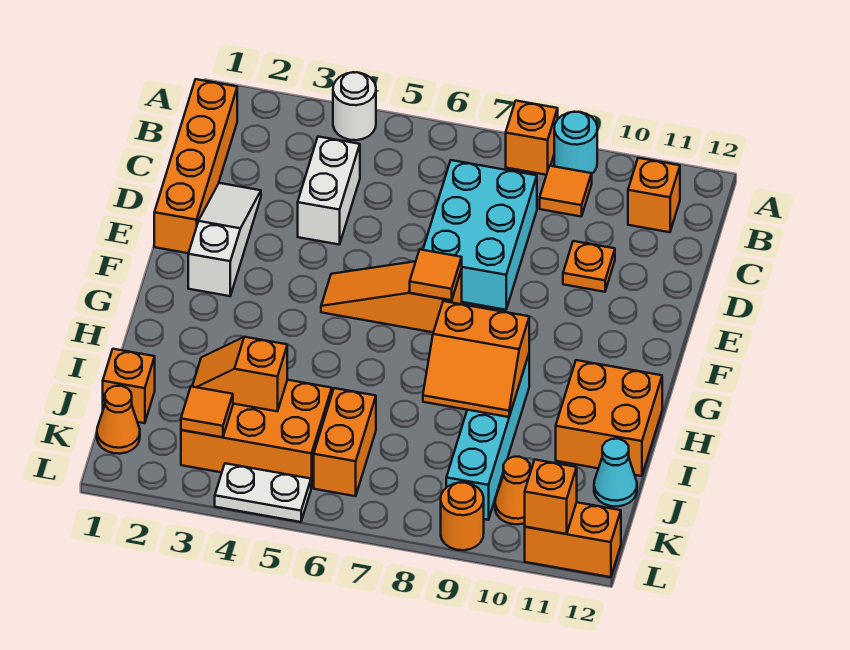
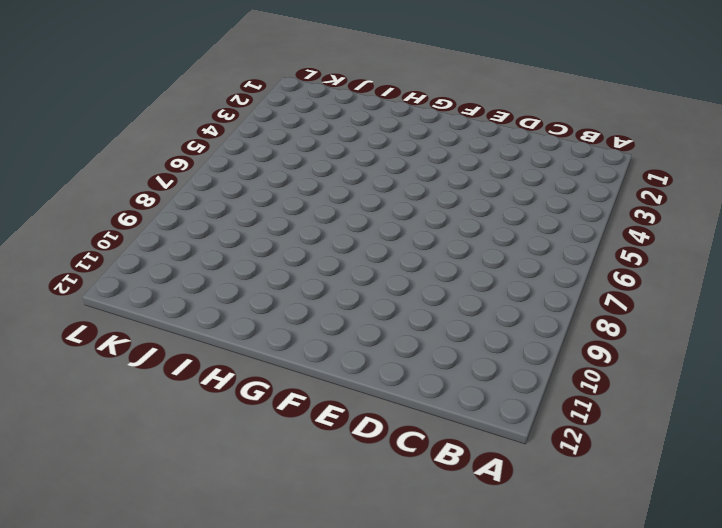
none -> white 1x1 round brick [333,72,376,140]
none -> orange 1x1 brick [506,101,558,175]
none -> cyan 1x1 round brick [554,112,597,173]

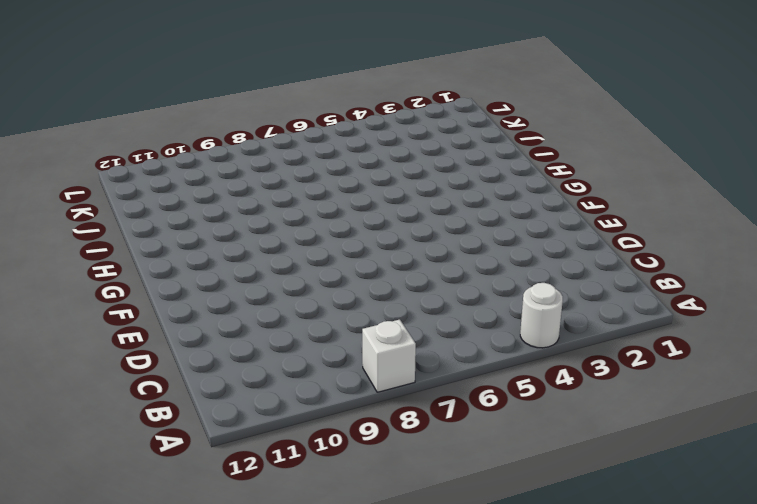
white 1x1 brick [362,319,416,392] -> orange 1x1 brick [506,101,558,175]
none -> cyan 1x1 round brick [554,112,597,173]
none -> orange 1x4 brick [154,79,237,253]
none -> orange 1x1 tile [540,166,592,216]

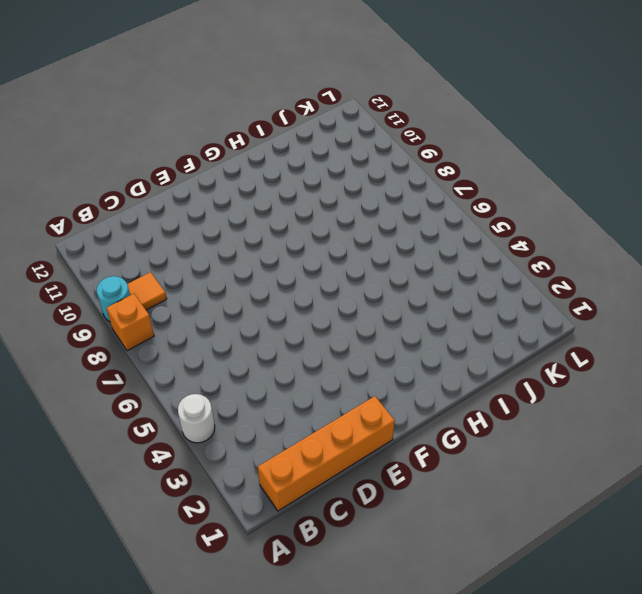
none -> orange 1x1 brick [628,158,680,232]
none -> white 1x2 brick [298,137,360,245]
none -> cyan 2x3 brick [423,160,537,310]

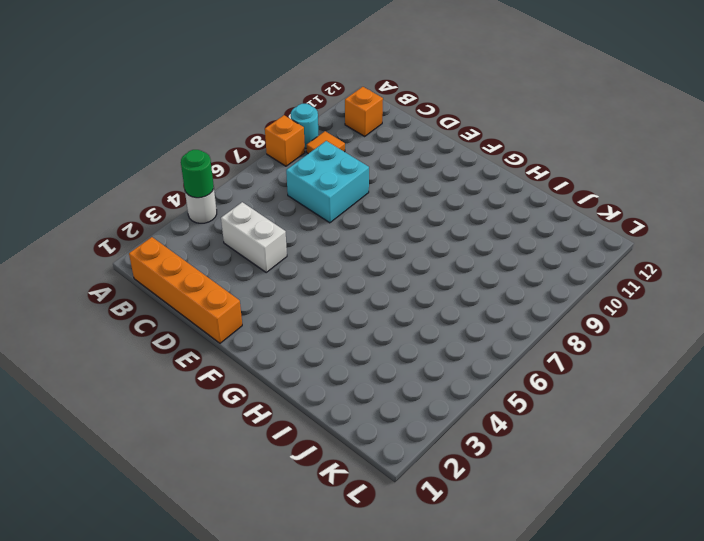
green 1x1 round brick [181,150,214,198] -> none
cyan 2x2 brick [286,141,369,223] -> cyan 2x3 brick [423,160,537,310]
none -> white 1x3 slope [188,183,261,296]
none -> orange 1x1 plate [563,241,615,292]
none -> orange 1x3 slope [321,261,462,332]

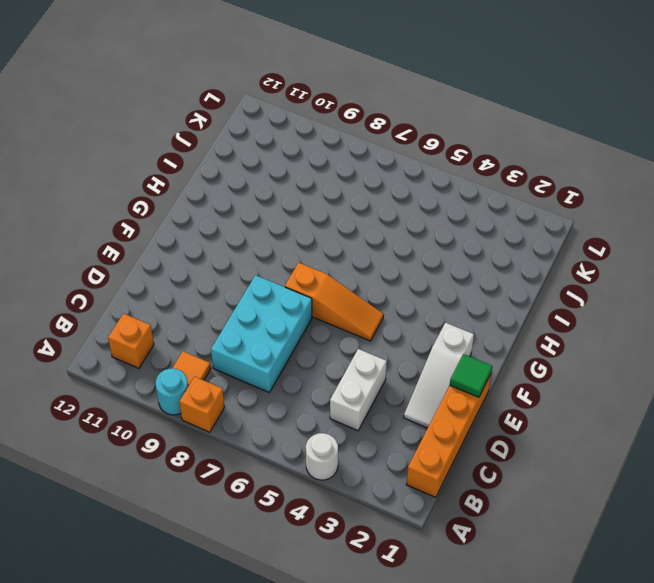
green 1x1 tile [450,354,492,397] -> none
none -> orange 1x1 plate [563,241,615,292]
none -> cyan 1x4 brick [446,355,529,520]
none -> orange 2x2 brick [556,360,662,476]

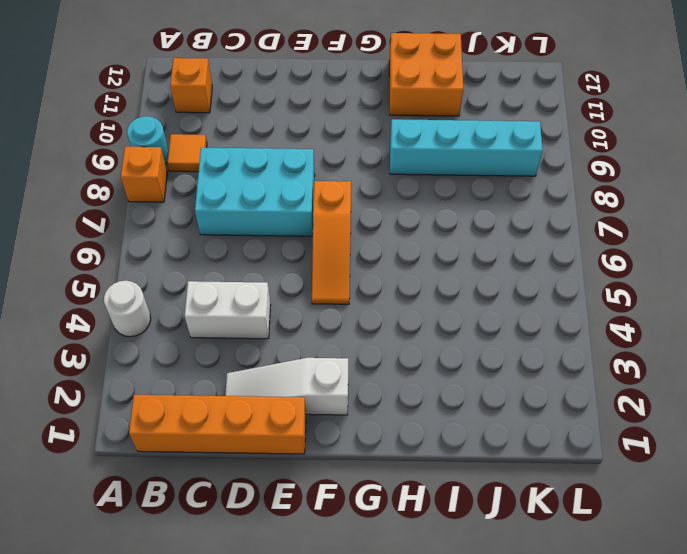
none -> orange 1x1 plate [563,241,615,292]
none -> orange 1x1 brick [103,349,155,423]
none -> orange 2x3 brick [181,380,332,488]

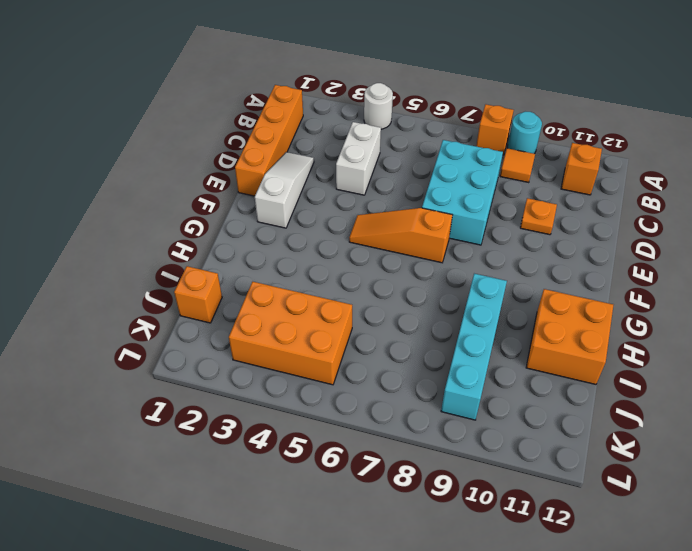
none -> orange 1x2 brick [314,388,376,496]
none -> cyan 1x1 cone [594,439,637,506]
none -> orange 1x1 cone [97,386,140,454]

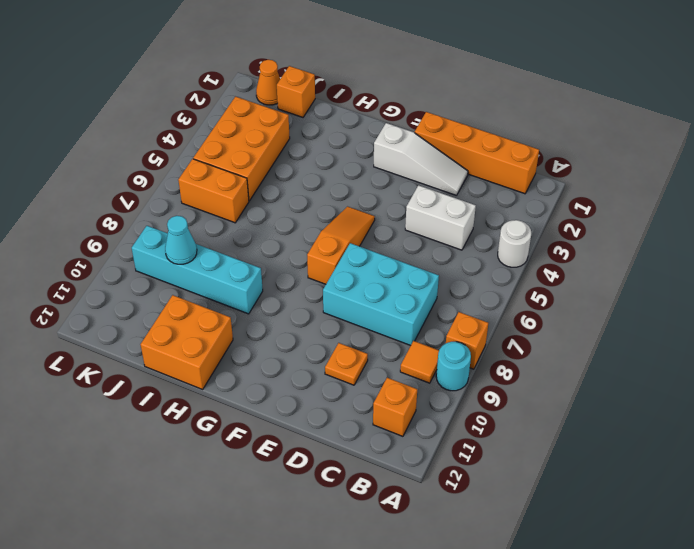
cyan 1x1 cone [165,216,197,264] -> cyan 1x1 cone moved to [594,439,637,506]
none -> orange 1x1 cone [495,457,530,524]
none -> white 1x2 plate [215,463,311,522]
none -> orange 1x1 round brick [441,482,484,550]

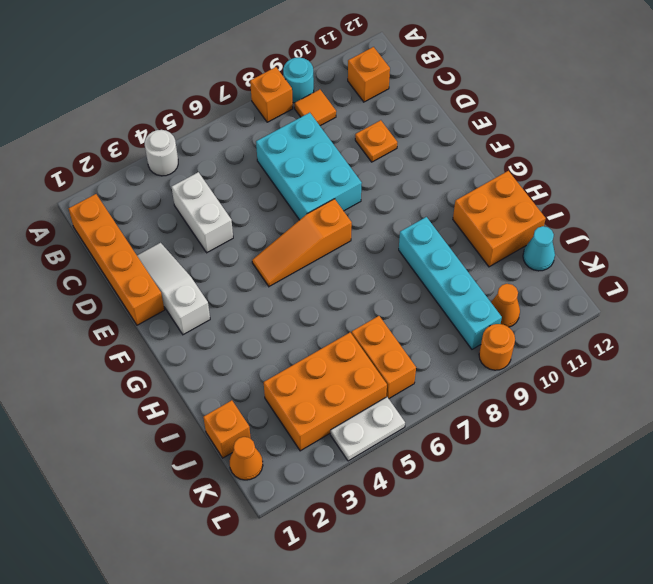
none -> orange 1x2 brick [525,502,621,577]
none -> orange 1x1 tile [410,250,462,300]
none -> orange 2x2 slope [423,301,529,417]

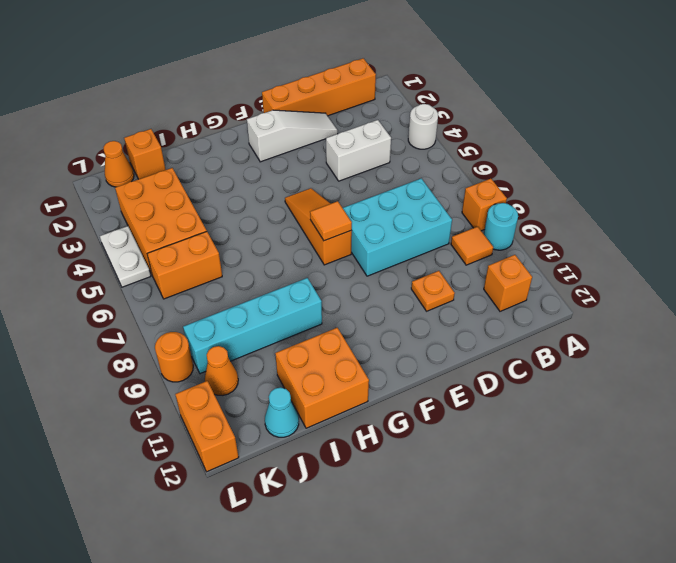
none -> orange 2x2 slope [423,301,529,417]
none -> orange 1x2 slope [192,337,287,411]
none -> orange 1x1 tile [181,386,233,437]

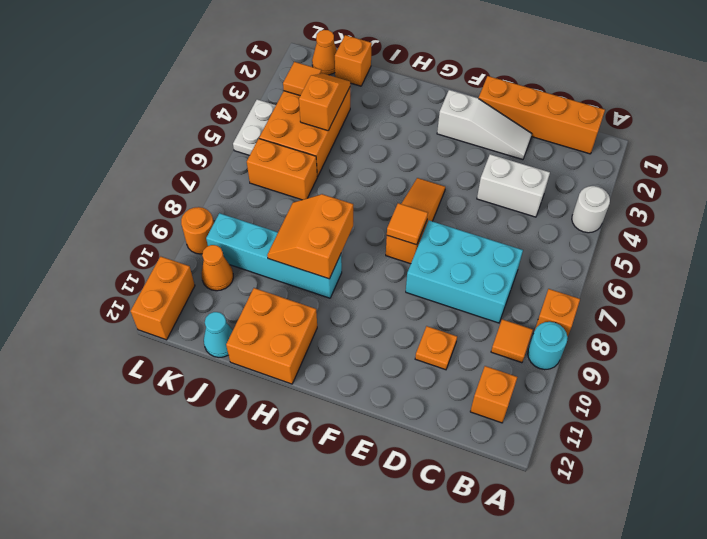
none -> orange 1x1 brick [525,460,577,534]

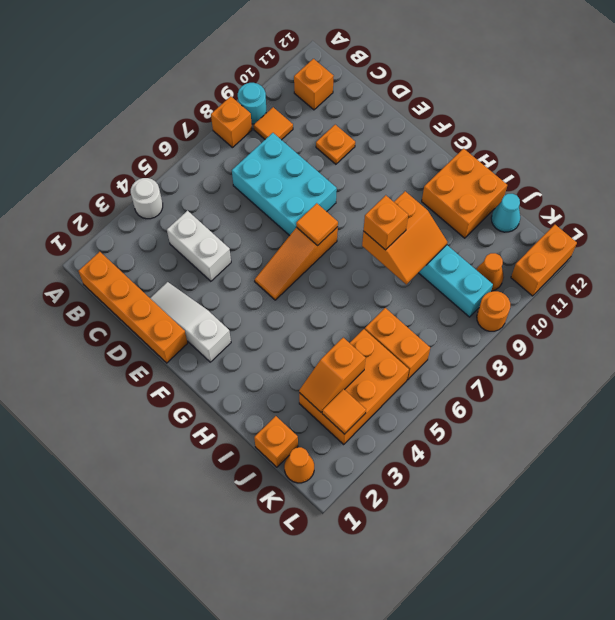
orange 1x1 brick [364,195,408,250] -> orange 1x1 brick moved to [525,460,577,534]
none -> white 1x2 plate [215,463,311,522]

